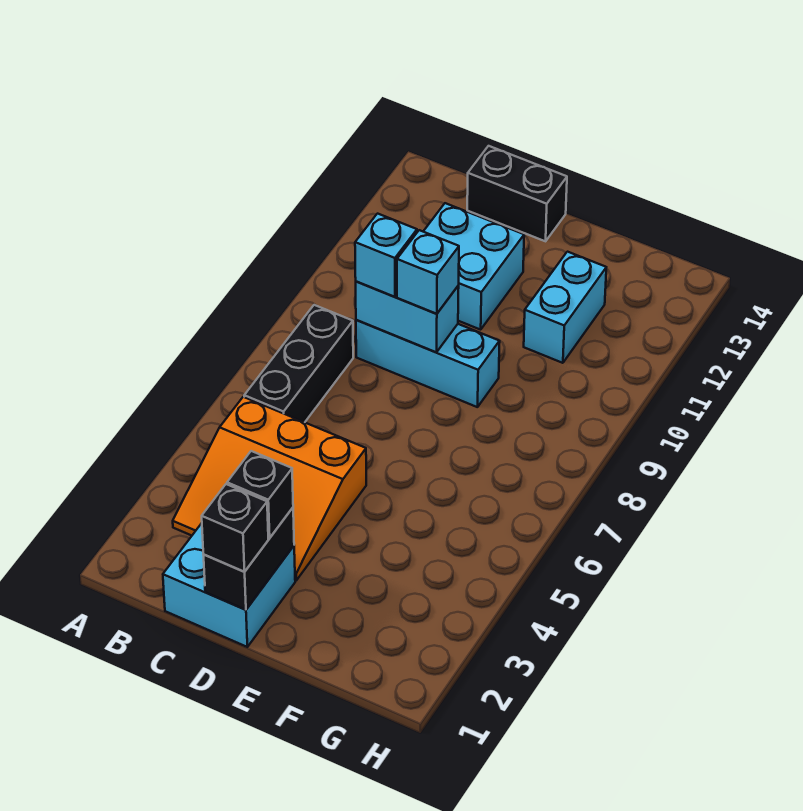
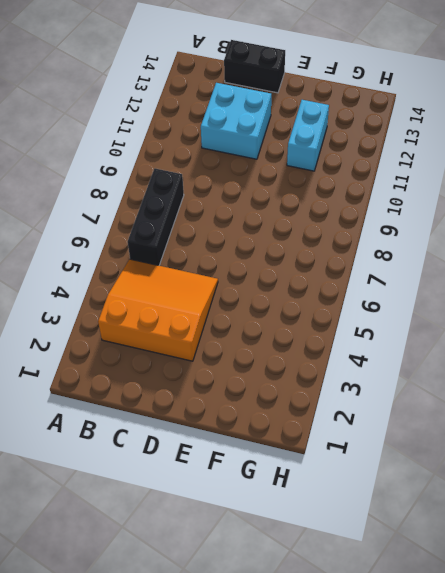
orange 3x3 slope [98,259,218,361] -> orange 3x3 slope turned to [173,397,366,580]
none -> cyan 2x2 brick [163,523,295,647]
none -> cyan 1x3 brick [356,320,500,407]
none -> cyan 1x2 brick [356,282,459,352]

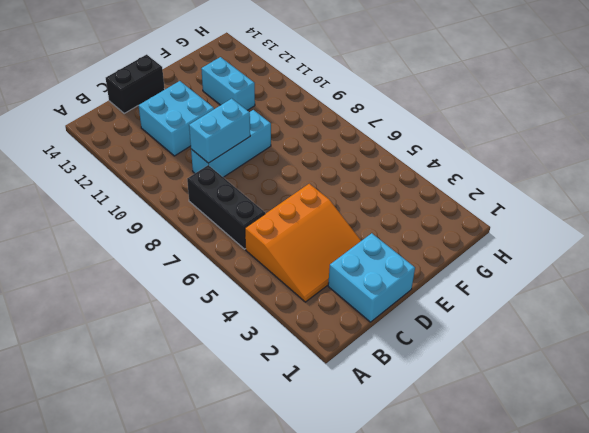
none -> black 1x2 brick [204,508,294,610]
none -> cyan 1x1 brick [355,214,417,297]
none -> black 1x1 brick [202,484,268,572]

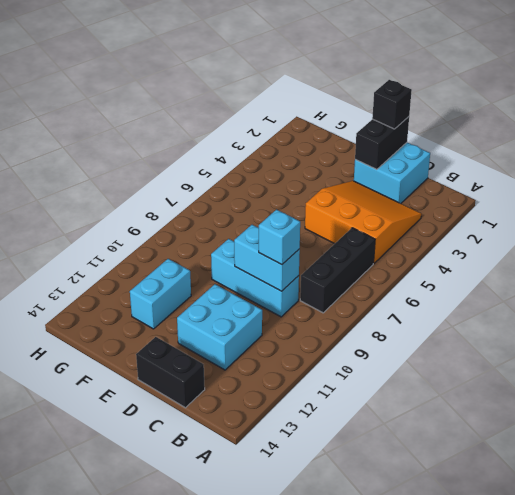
none -> black 1x1 brick [227,451,293,538]
none -> cyan 1x1 brick [397,230,459,314]

